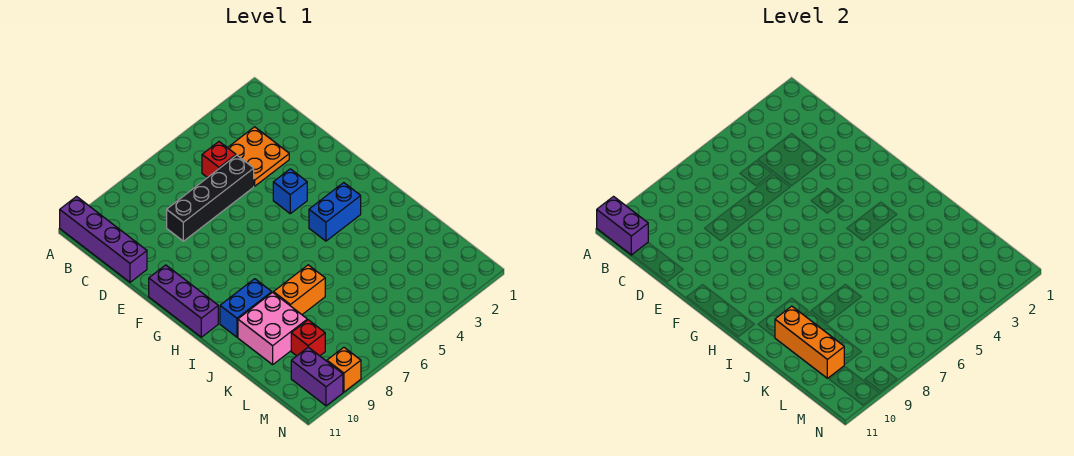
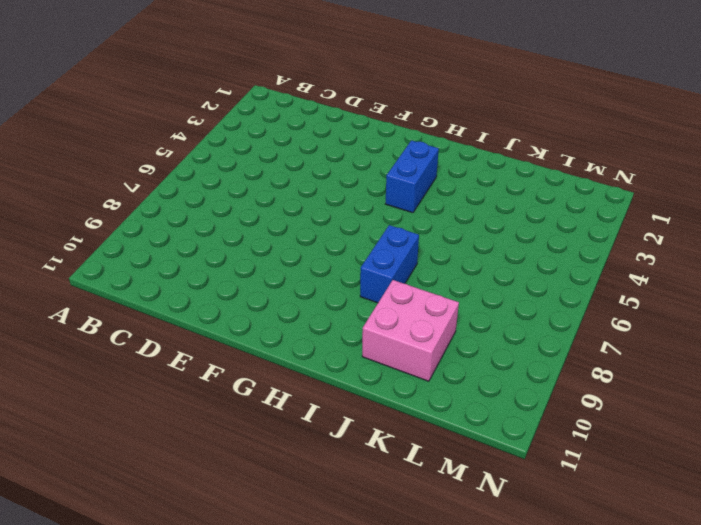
blue 1x2 brick [360,225,419,303] -> blue 1x2 brick moved to [220,279,272,337]
none -> purple 1x4 brick [60,197,147,282]
none -> orange 2x2 plate [228,127,289,186]
none -> red 1x1 brick [202,142,236,178]

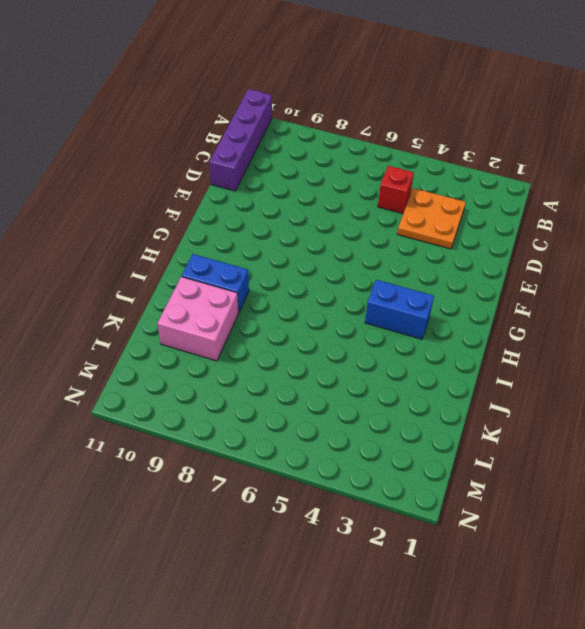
none -> black 1x4 brick [167,155,254,241]
none -> blue 1x1 brick [273,169,307,214]
none -> purple 1x3 brick [149,265,218,337]

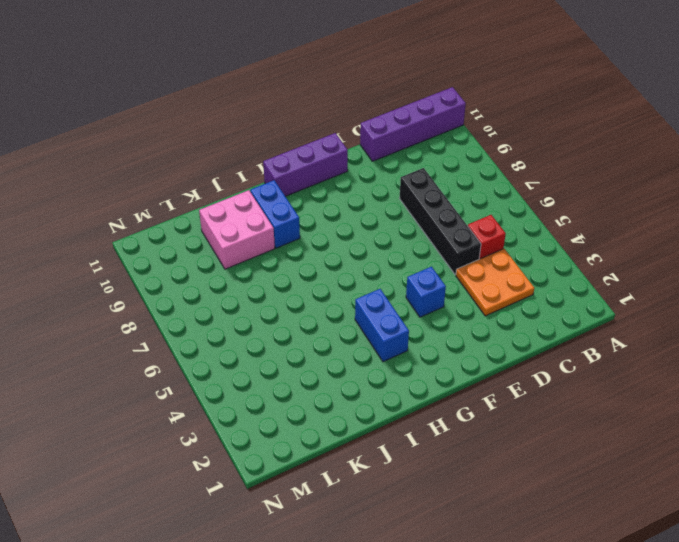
none -> orange 1x2 brick [273,265,325,314]
none -> red 1x1 brick [291,320,325,356]
none -> purple 1x2 brick [291,347,343,406]

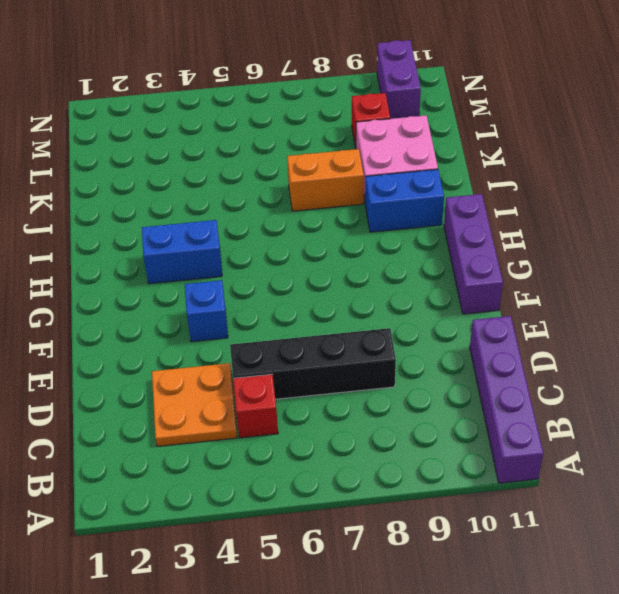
none -> orange 1x1 brick [327,347,361,392]
none -> purple 1x2 brick [597,197,648,255]
none -> orange 1x3 brick [775,306,844,378]

